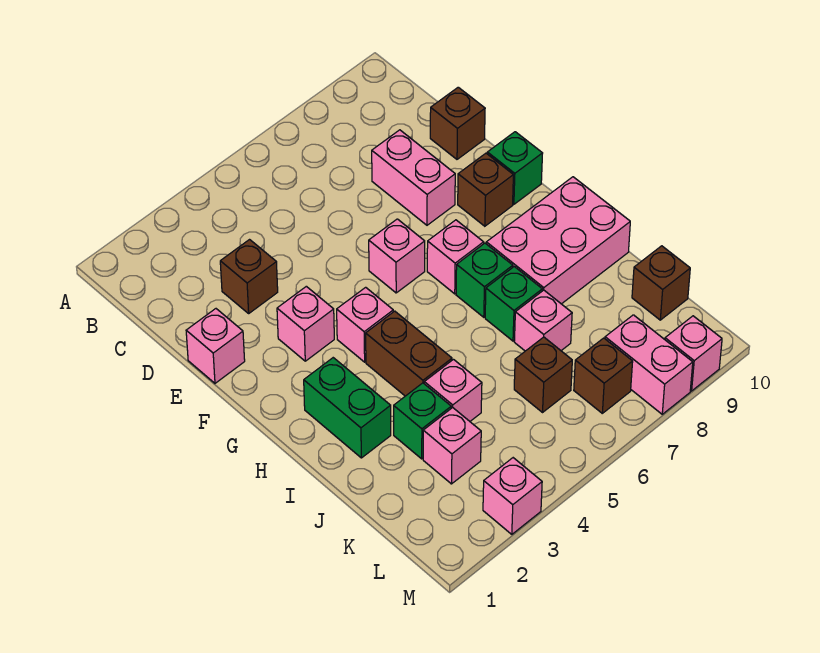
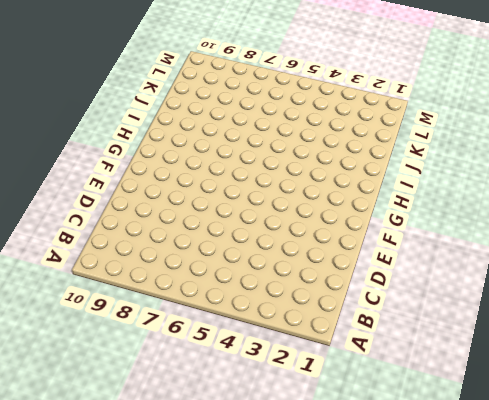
none -> brown 1x1 brick [220,240,278,313]
none -> pink 1x2 brick [372,130,455,225]
none -> brown 1x1 brick [430,87,485,159]

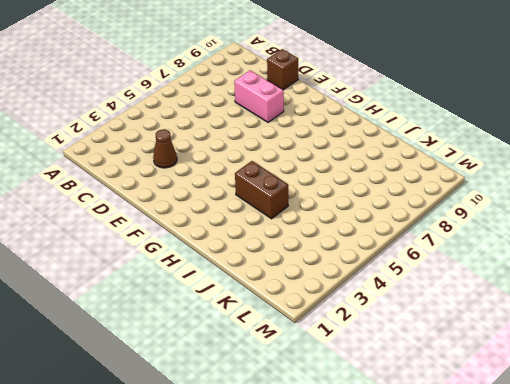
brown 1x1 cone [153,129,177,168] -> brown 1x1 brick [220,240,278,313]
none -> pink 1x1 brick [186,309,245,383]
none -> pink 1x1 brick [277,286,334,361]
none -> pink 1x1 brick [369,219,425,293]

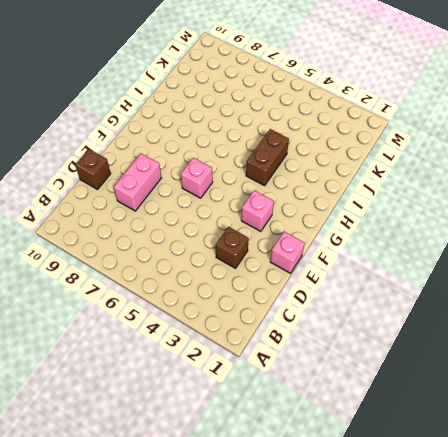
none -> brown 1x1 brick [458,153,513,226]
none -> green 1x1 brick [487,132,543,204]
none -> pink 1x1 brick [337,287,393,362]

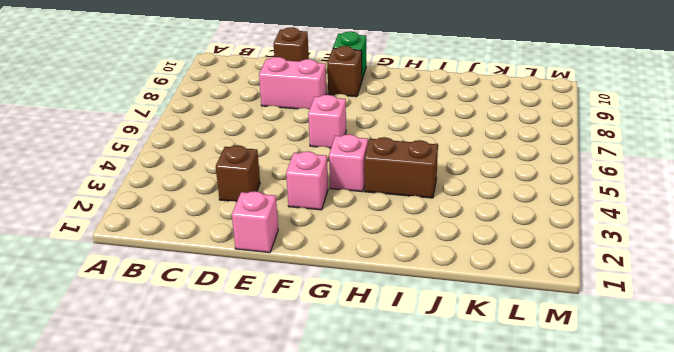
none -> pink 1x1 brick [427,220,484,294]
none -> green 1x2 brick [304,358,391,458]
none -> green 1x1 brick [456,243,513,317]

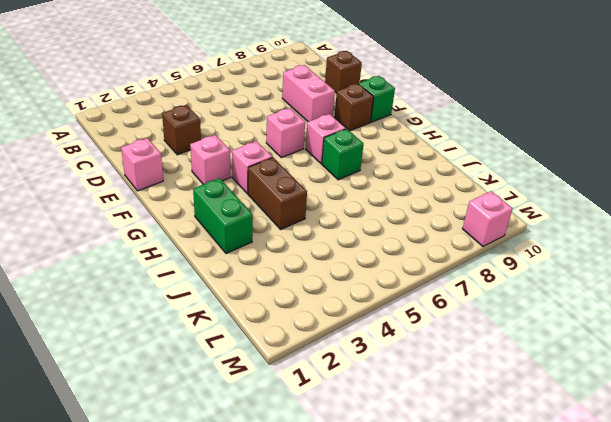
none -> pink 2x3 brick [486,177,630,304]
none -> green 1x1 brick [485,267,542,341]
none -> green 1x1 brick [394,383,451,459]

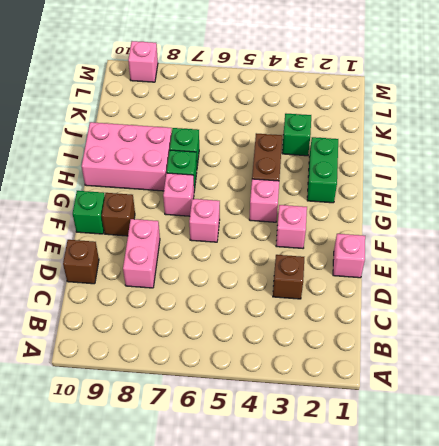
none -> pink 1x1 brick [424,360,482,421]
none -> pink 1x1 brick [514,290,572,351]
none -> pink 1x1 brick [423,408,481,484]

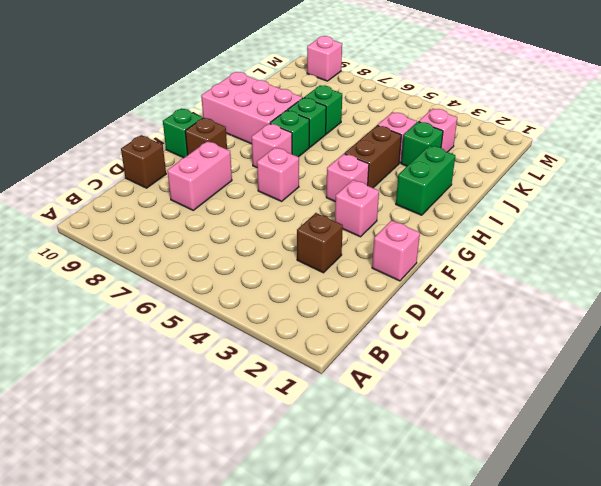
green 1x1 brick [304,86,342,134] -> pink 1x1 brick [514,290,572,351]
none -> brown 1x1 brick [514,337,572,412]
none -> brown 1x1 brick [632,246,690,320]
none -> brown 1x1 brick [574,338,633,413]

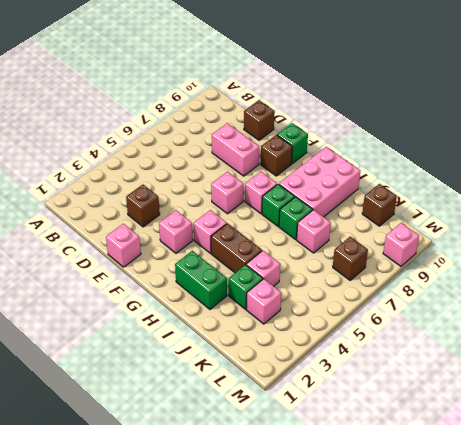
none -> brown 1x1 brick [514,337,572,412]
none -> pink 1x2 brick [605,315,693,414]
none -> pink 1x1 brick [483,458,542,534]

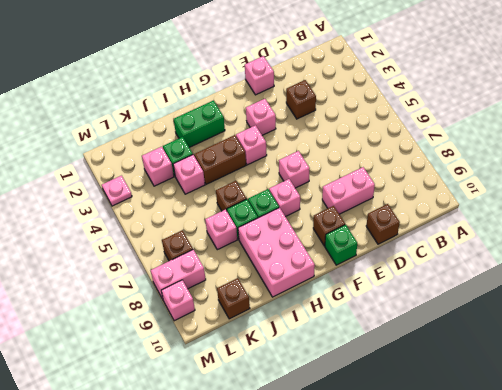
brown 1x1 brick [216,181,247,211] -> brown 1x1 brick moved to [514,337,572,412]
pink 1x1 plate [102,176,132,206] -> pink 1x1 brick [483,458,542,534]

